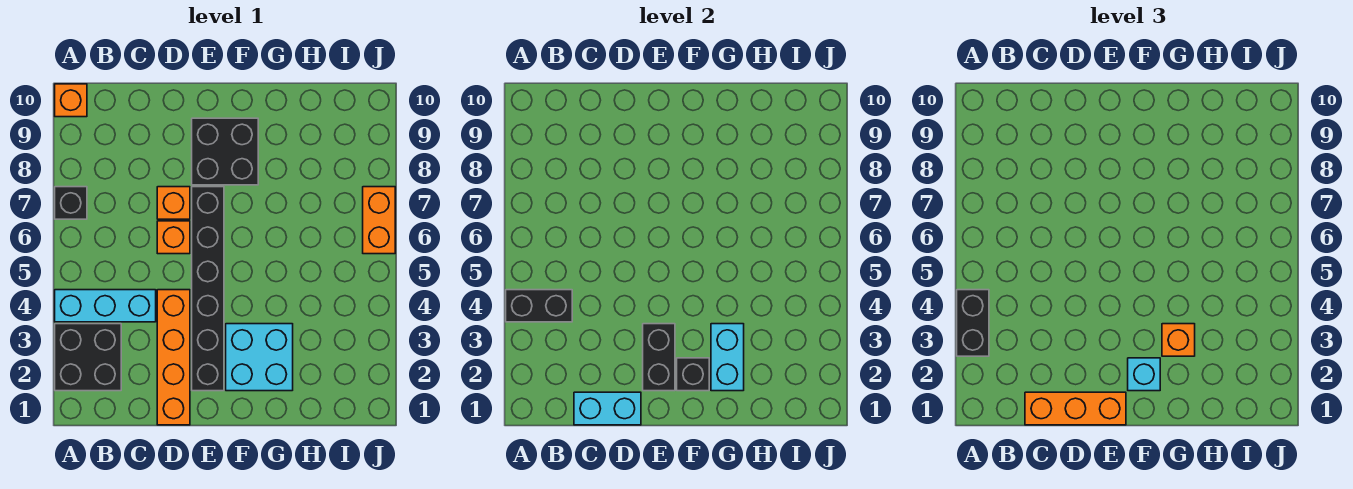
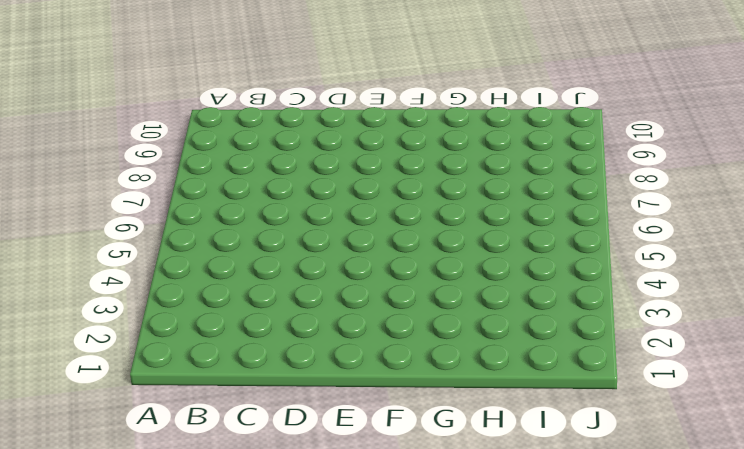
none -> black 2x2 brick [55,324,121,391]
none -> cyan 1x3 brick [55,290,156,322]
none -> black 1x1 brick [55,187,87,219]

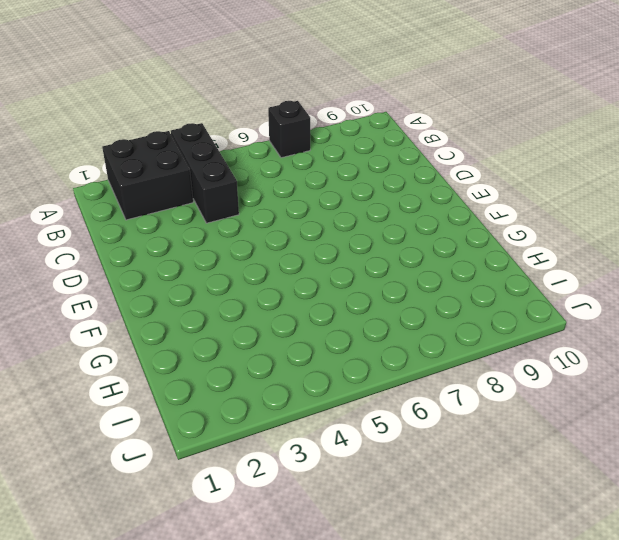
black 1x3 brick [171,123,239,223] -> cyan 1x3 brick [55,290,156,322]
none -> orange 1x1 brick [55,84,87,117]
none -> orange 1x4 brick [157,290,190,425]
none -> orange 1x1 brick [157,221,190,254]

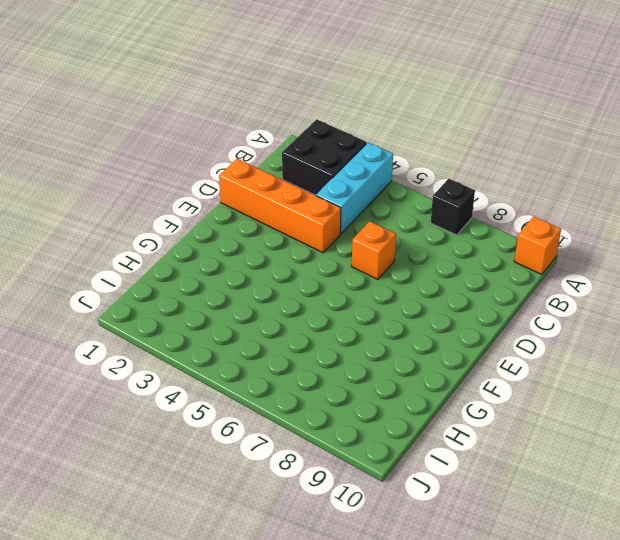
none -> orange 1x1 brick [157,187,190,219]
none -> black 1x6 brick [192,187,224,391]
none -> black 2x2 brick [192,118,258,185]

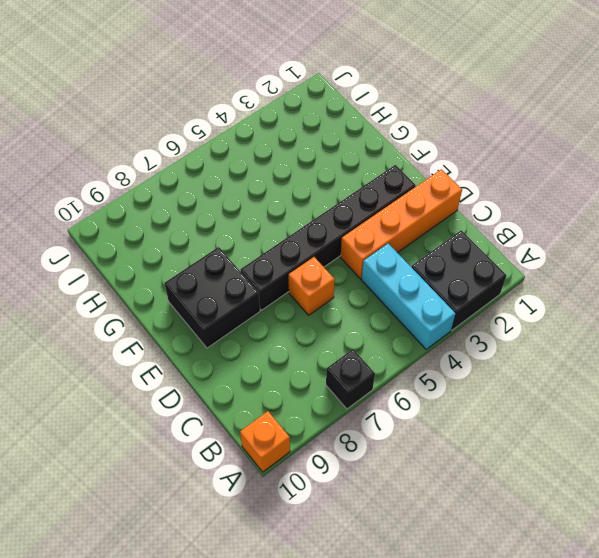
none -> orange 1x1 brick [157,187,190,219]
none -> cyan 2x2 brick [226,324,293,391]
none -> orange 1x2 brick [363,187,395,254]

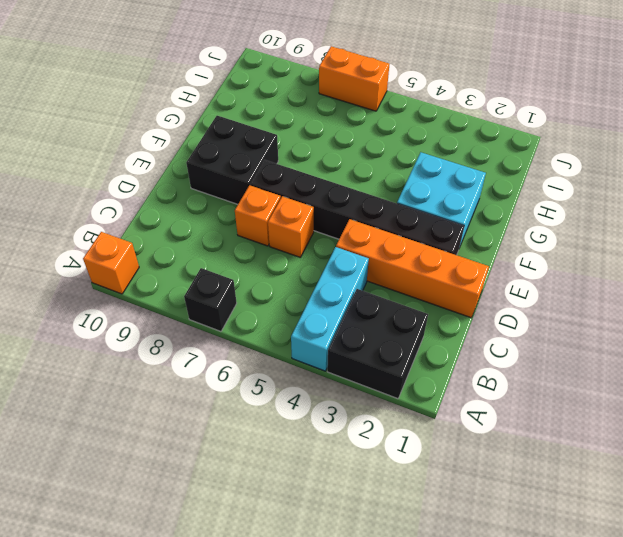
none -> black 1x2 brick [506,290,572,322]
none -> cyan 1x2 brick [574,392,641,425]
none -> black 1x2 brick [643,324,675,391]

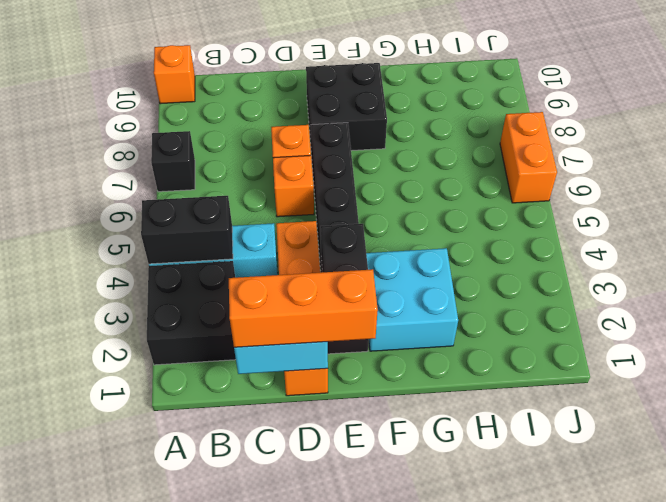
none -> black 1x1 brick [677,358,709,391]
none -> cyan 1x2 brick [711,324,744,391]
none -> black 1x2 brick [957,290,989,356]

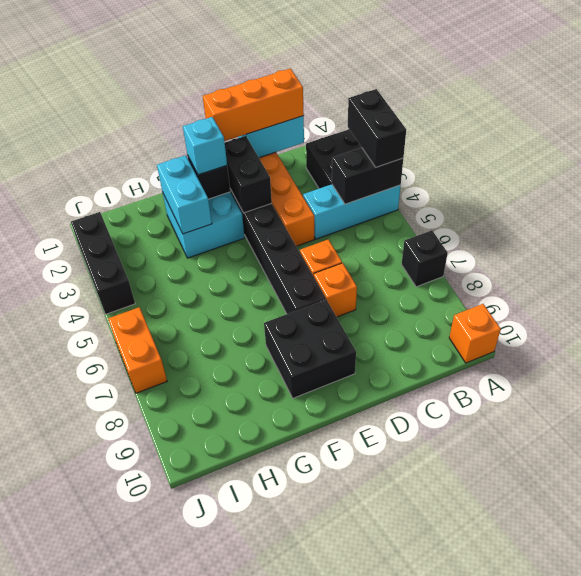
black 1x3 brick [71,212,135,314] -> none
none -> orange 1x1 brick [1162,324,1195,356]

